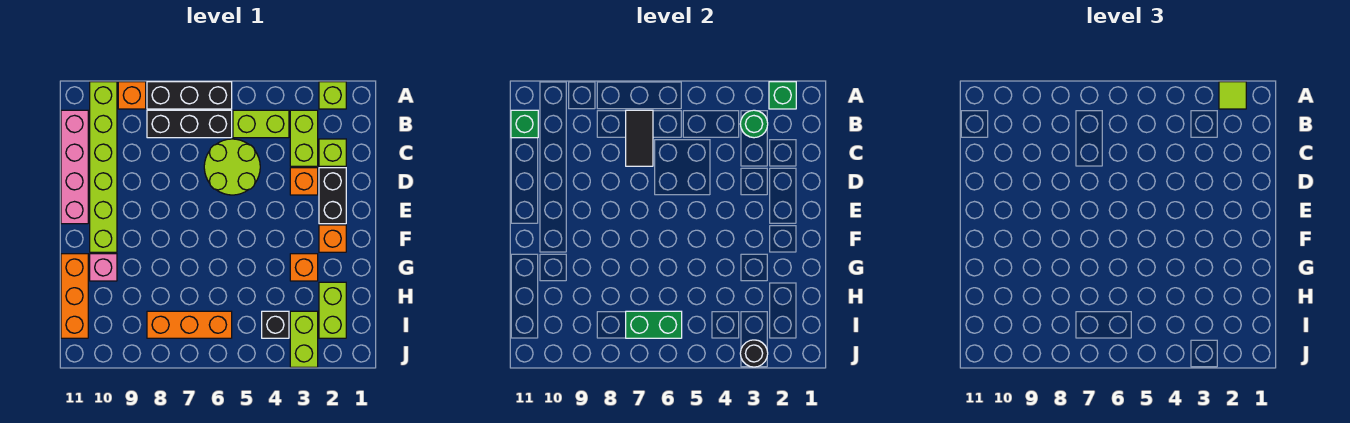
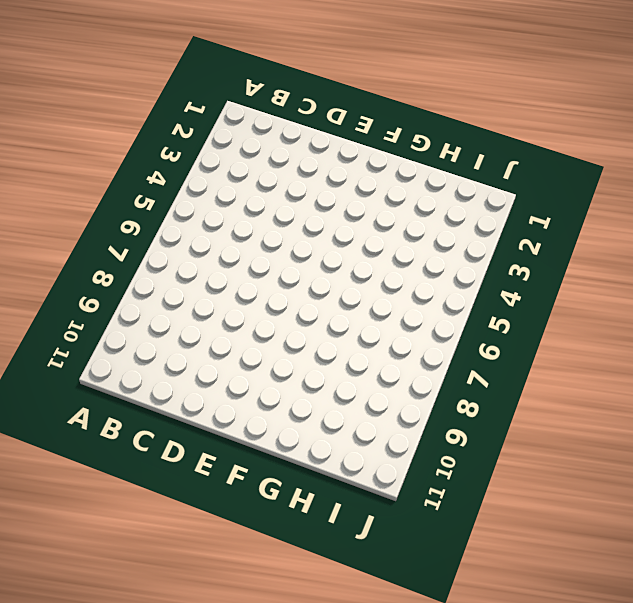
none -> lime 1x1 brick [319,82,346,109]
none -> black 1x3 brick [147,82,232,109]
none -> orange 1x1 brick [118,82,146,109]

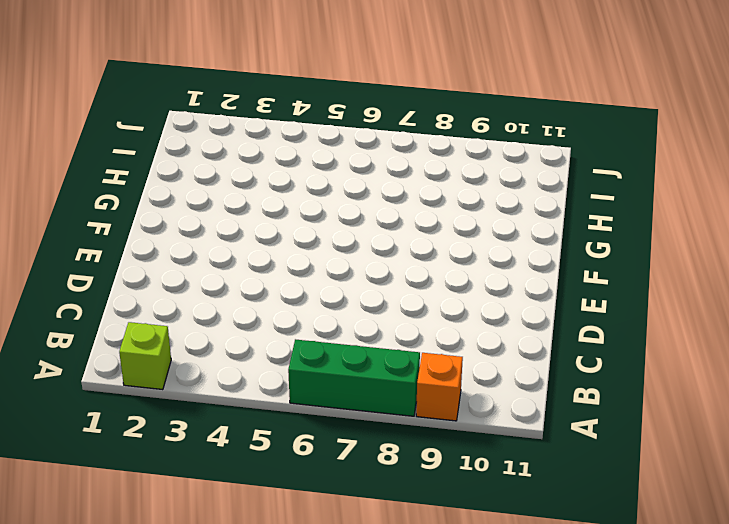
green 1x3 brick [288,339,420,416] -> black 1x3 brick [147,82,232,109]
none -> lime 1x6 brick [90,82,117,252]
none -> lime 1x2 brick [290,110,318,166]
none -> lime 1x2 brick [233,110,289,138]

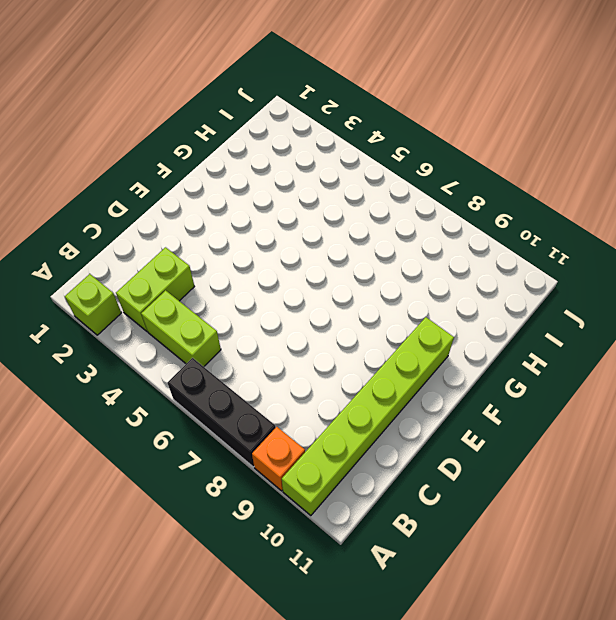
none -> black 1x3 brick [147,110,232,138]
none -> pink 1x4 brick [61,110,88,224]
none -> lime 1x1 brick [319,139,346,166]

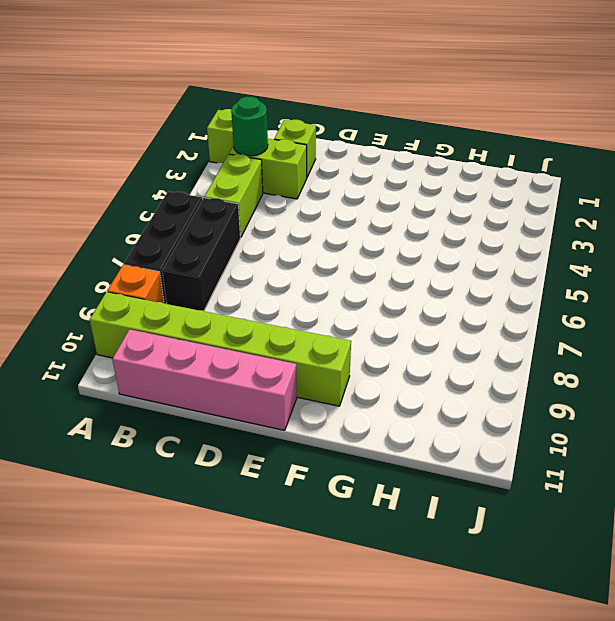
none -> lime 2x2 round brick [204,139,260,195]
none -> black 1x2 brick [319,168,346,224]
none -> orange 1x1 brick [290,168,318,195]

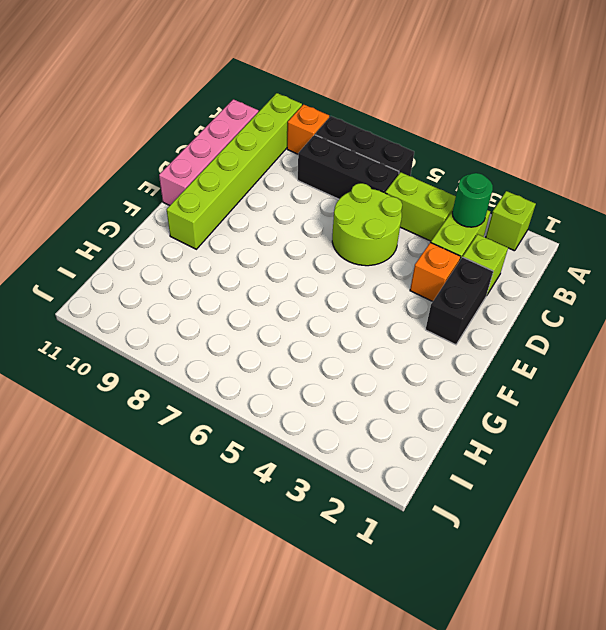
none -> orange 1x1 brick [319,225,346,252]
none -> orange 1x1 brick [290,254,318,281]
none -> pink 1x1 brick [90,254,117,281]

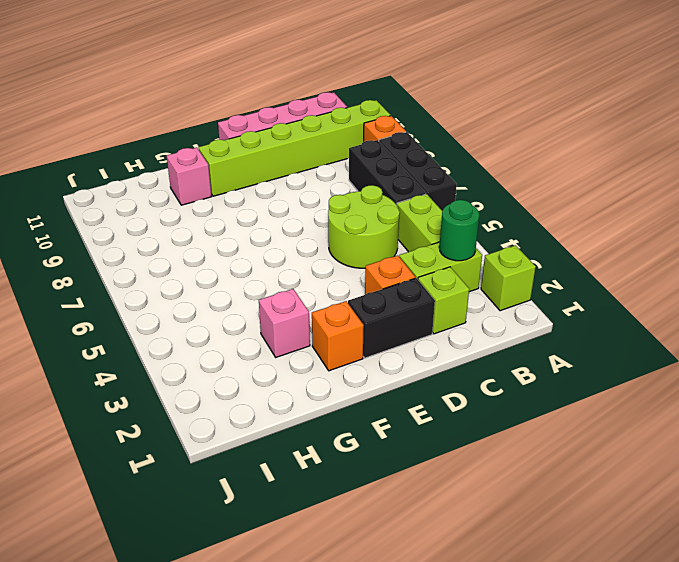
pink 1x1 brick [259,289,310,357] -> orange 1x1 brick [290,254,318,281]
none -> orange 1x3 brick [61,254,88,338]
none -> lime 1x2 brick [319,282,346,338]
none -> lime 1x2 brick [290,311,318,367]

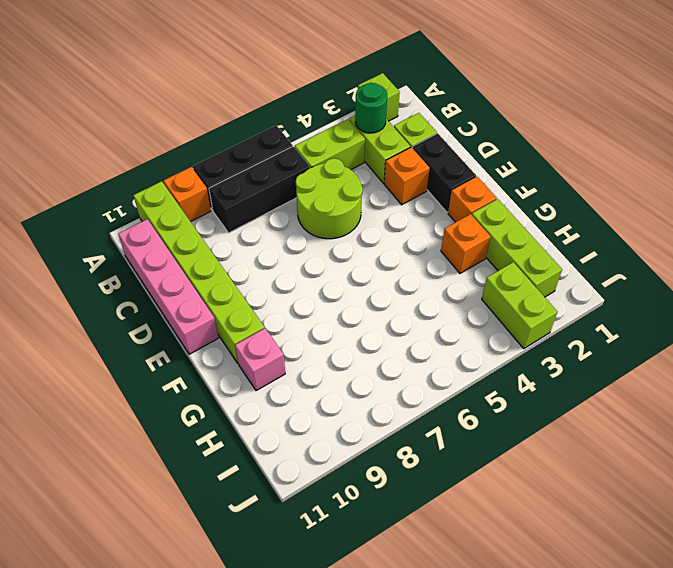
lime 1x3 brick [472,199,562,297] -> lime 1x2 brick [319,282,346,338]
none -> orange 1x3 brick [61,254,88,338]
none -> black 1x1 brick [262,311,289,338]
none -> orange 1x3 brick [147,311,232,338]

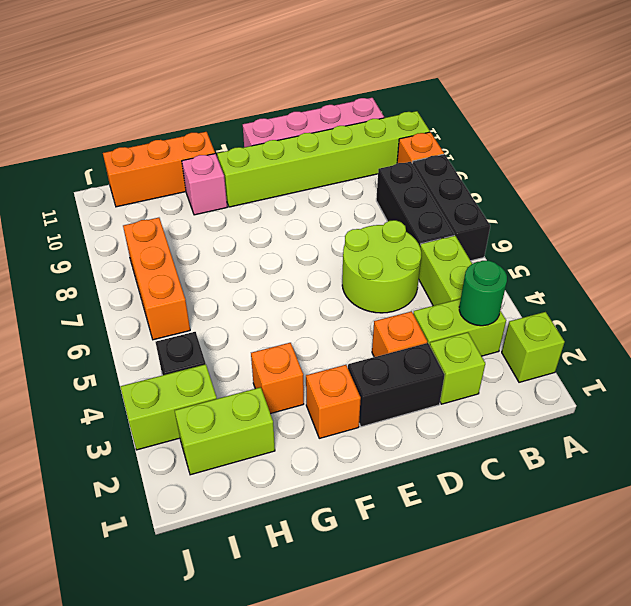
none -> green 1x1 brick [769,82,796,109]
none -> black 1x2 tile [626,110,653,166]
none -> green 1x1 brick [511,110,538,138]

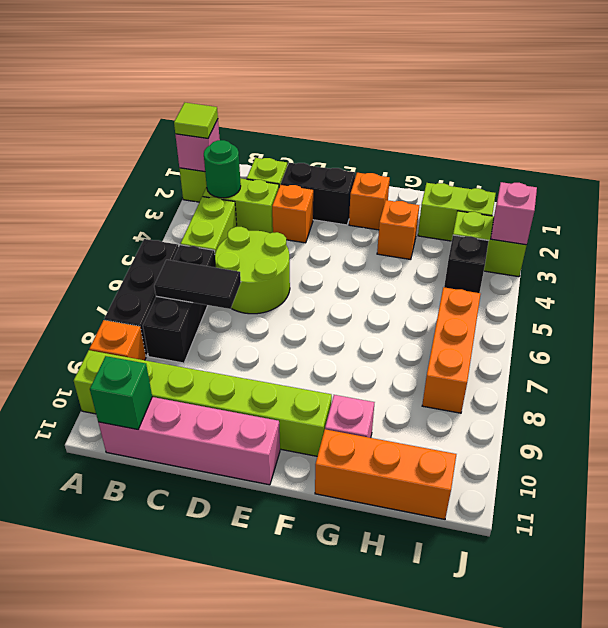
pink 1x1 brick [175,119,220,172] -> green 1x1 brick [769,82,796,109]
pink 1x1 brick [491,182,537,245] -> black 1x1 round brick [740,340,768,367]
none -> green 1x2 brick [626,311,682,338]

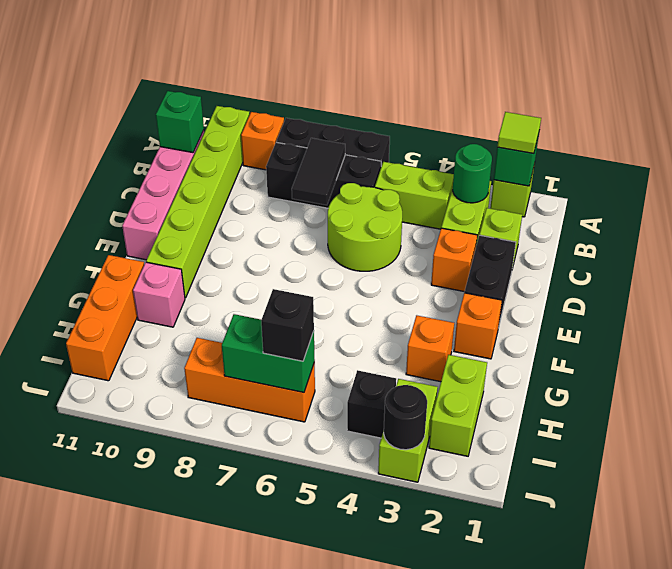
black 1x1 brick [261,289,314,361] -> none

